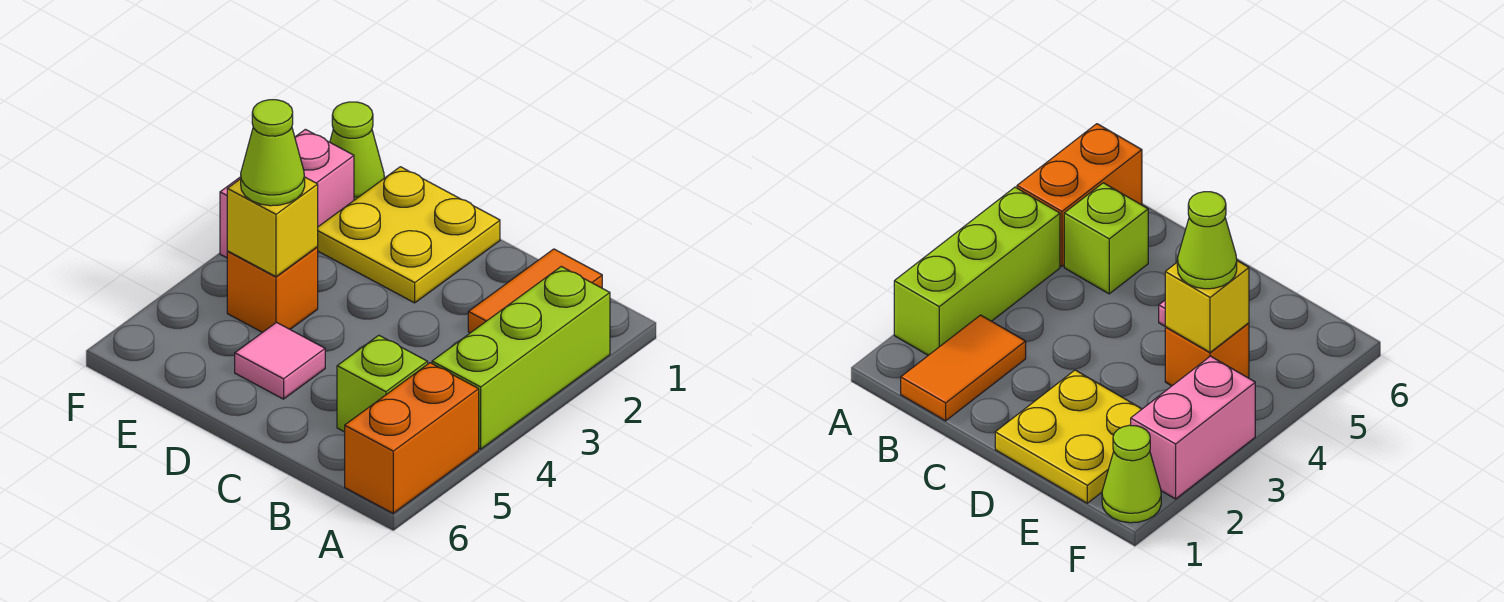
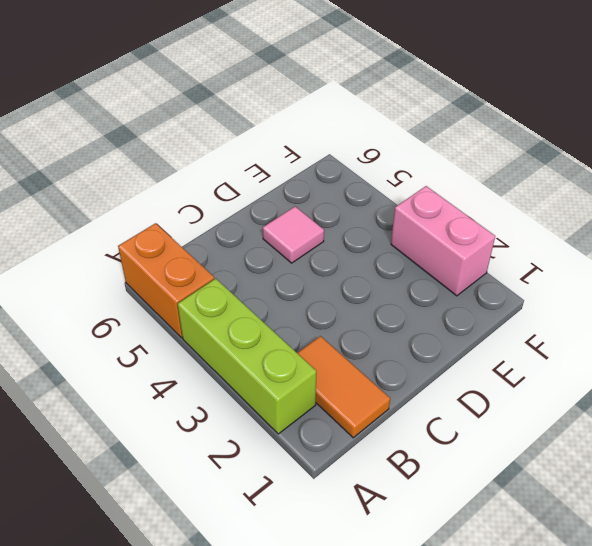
none -> lime 1x1 brick [337,335,428,432]
none -> yellow 2x2 plate [318,167,500,303]

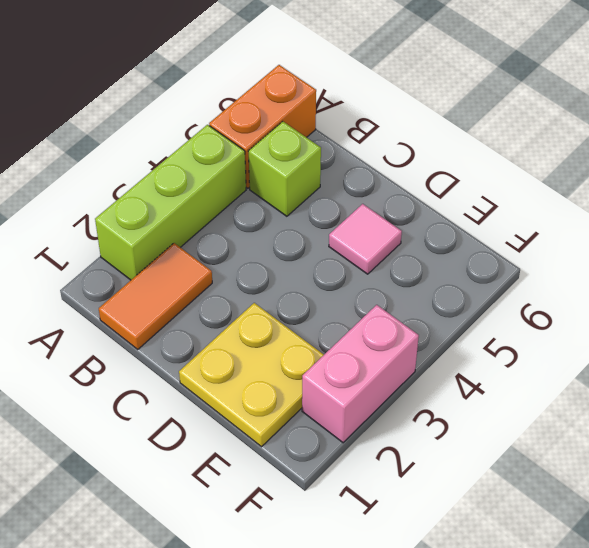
none -> orange 1x1 brick [227,247,318,333]
none -> lime 1x1 cone [330,102,384,200]

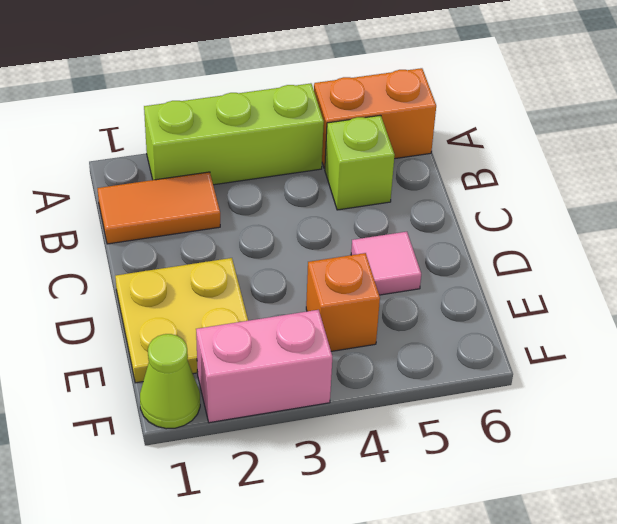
none -> yellow 1x1 brick [227,177,318,277]
none -> lime 1x1 cone [241,100,305,206]

